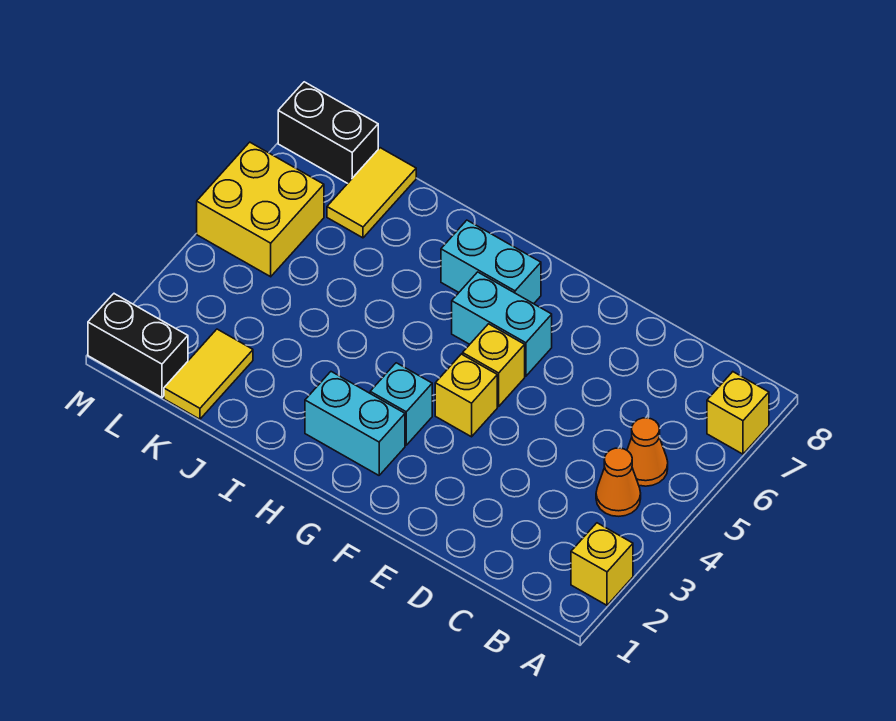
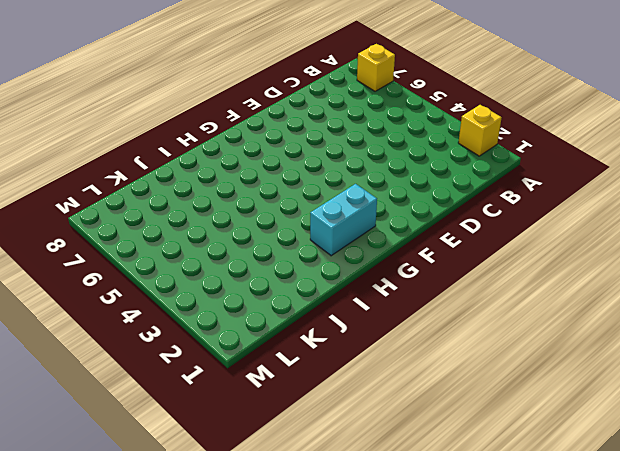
none -> orange 1x1 cone [596,448,641,516]
none -> orange 1x1 cone [627,418,668,486]
none -> yellow 1x1 brick [435,354,497,437]

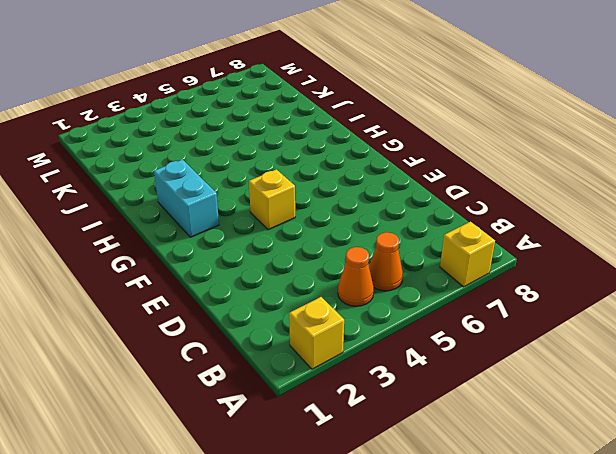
none -> yellow 1x1 brick [463,324,525,406]
none -> cyan 1x2 brick [452,272,552,376]
none -> cyan 1x1 brick [370,363,432,445]

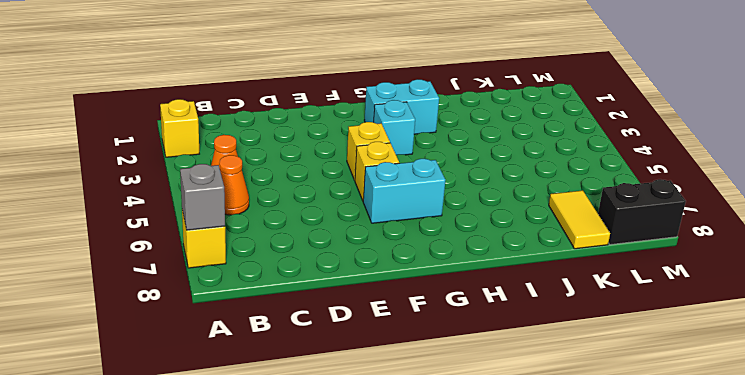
grey 1x1 brick [180,164,225,230] -> none
none -> cyan 1x2 brick [441,220,541,304]
none -> yellow 1x2 tile [164,329,253,419]
none -> black 1x2 brick [88,294,188,398]

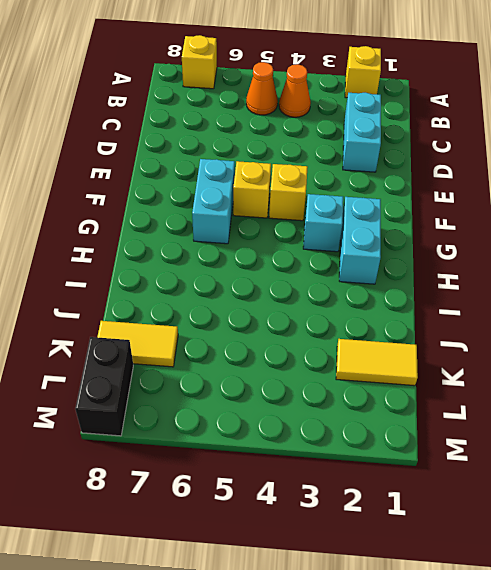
cyan 1x2 brick [343,93,381,172] -> cyan 1x2 brick moved to [441,220,541,304]
none -> black 1x2 brick [88,294,188,398]
none -> yellow 2x2 brick [197,142,324,277]

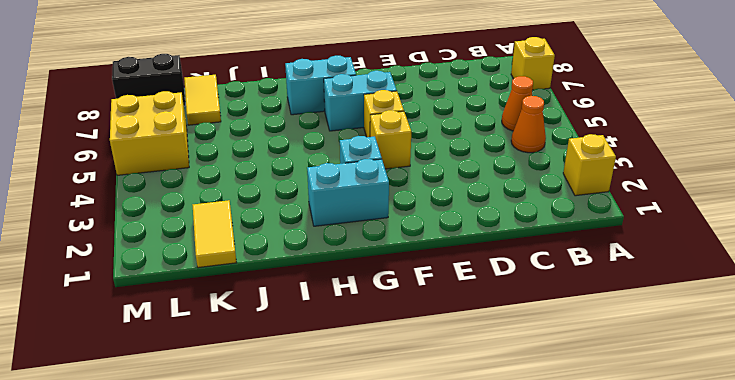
none -> black 1x2 brick [88,294,188,398]

